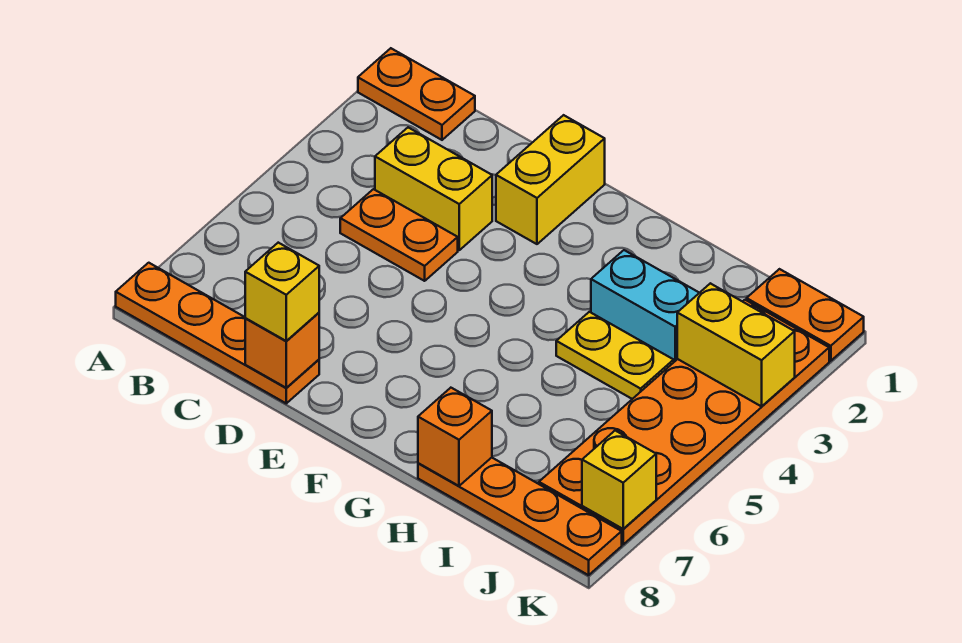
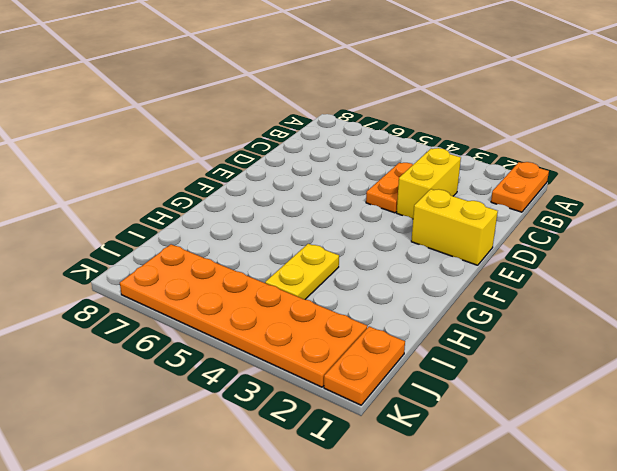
none -> orange 1x4 plate [116,263,319,403]
none -> cyan 1x2 brick [591,250,699,362]
none -> orange 1x4 plate [418,458,622,575]

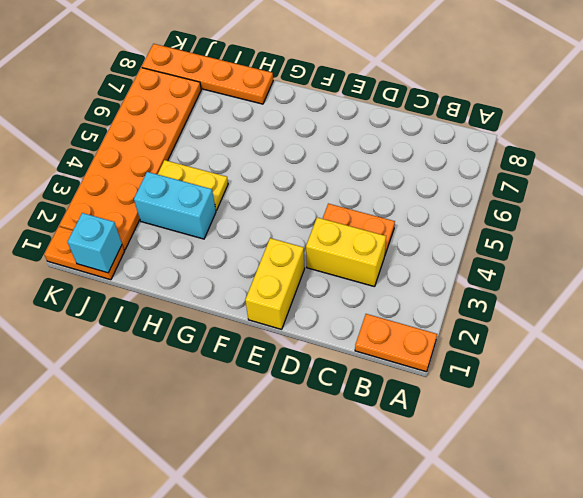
cyan 1x1 brick [68,213,122,273] -> none
none -> orange 1x4 plate [116,263,319,403]
none -> orange 1x1 brick [245,313,319,388]
none -> orange 1x1 brick [418,388,492,486]

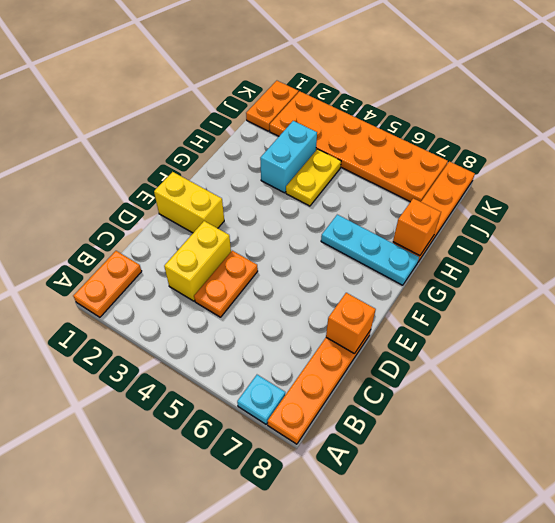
cyan 1x1 plate [237,375,285,424] -> none
cyan 1x3 plate [321,215,419,285] -> none
none -> yellow 1x2 brick [677,283,795,406]
none -> yellow 1x1 brick [582,431,656,529]
none -> yellow 1x1 brick [245,243,319,341]

